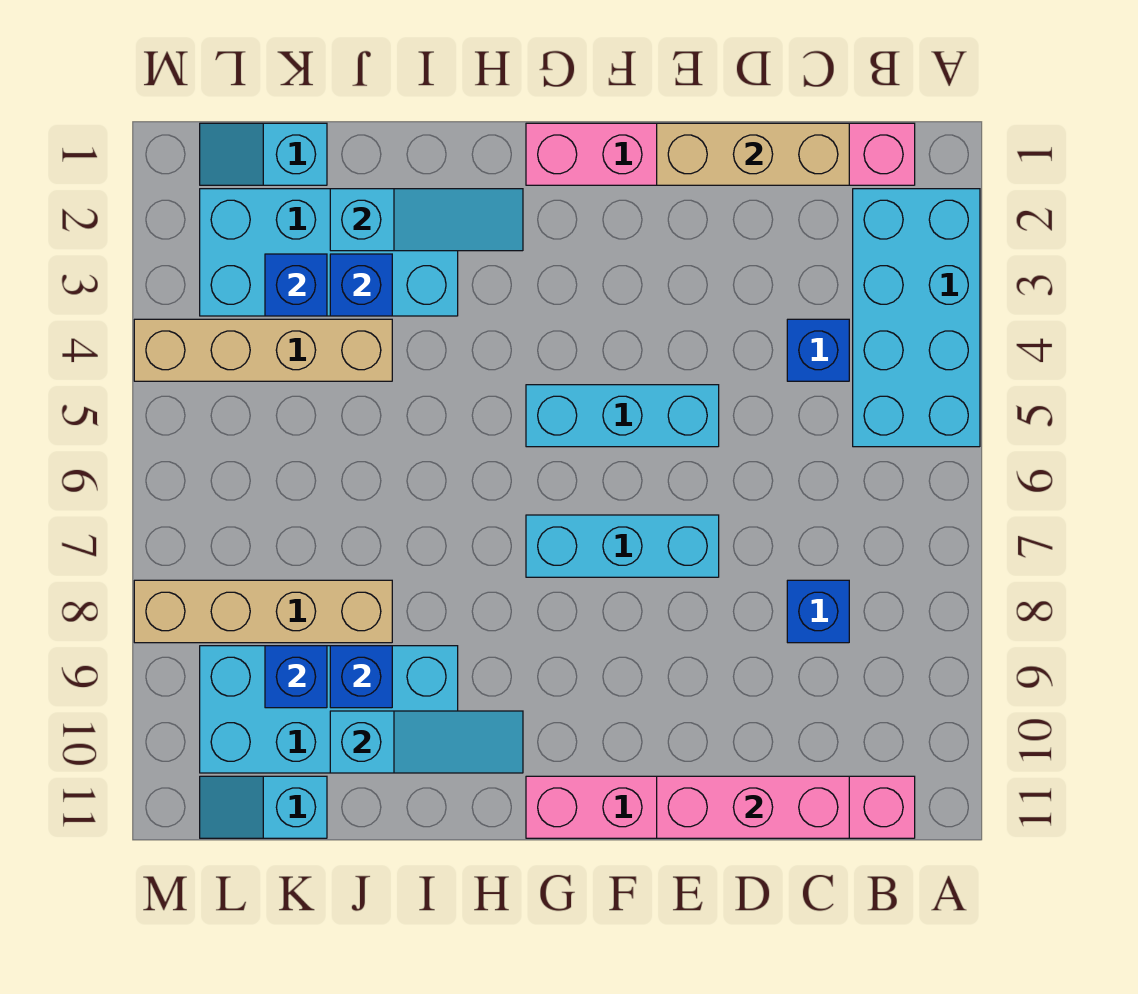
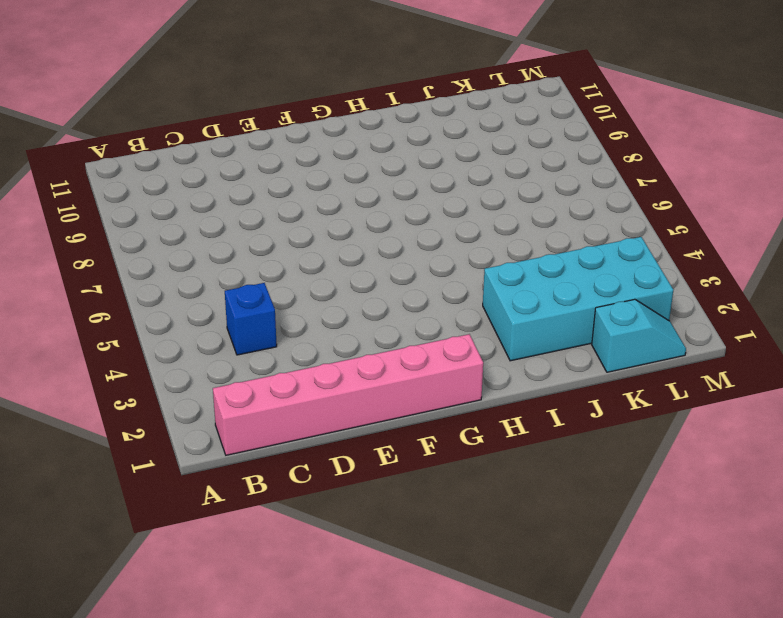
none -> cyan 2x4 brick [853,189,980,447]
none -> pink 1x6 brick [526,776,915,838]
none -> blue 1x1 brick [787,580,849,643]

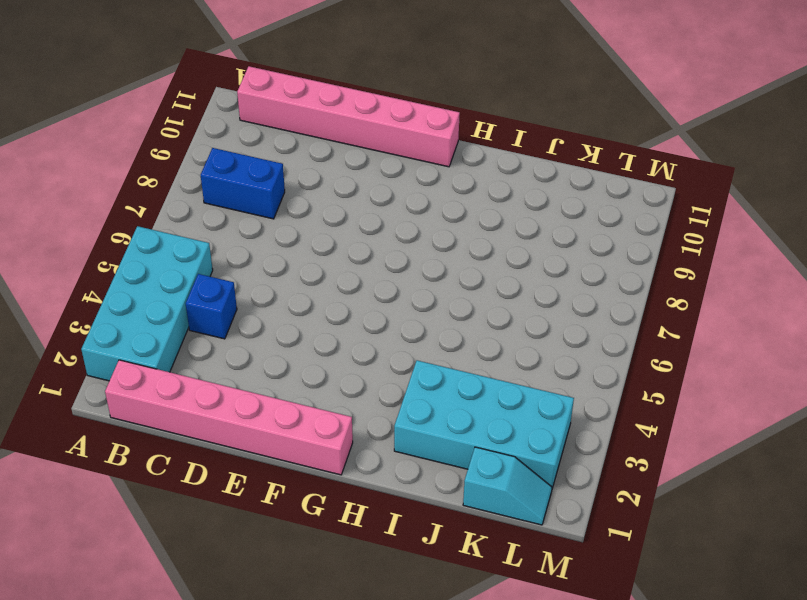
blue 1x2 brick [201,148,285,219] -> blue 1x1 brick [787,580,849,643]
none -> cyan 1x3 brick [526,385,719,447]
none -> cyan 1x3 brick [526,515,719,577]
none -> cyan 2x4 brick [200,646,458,773]

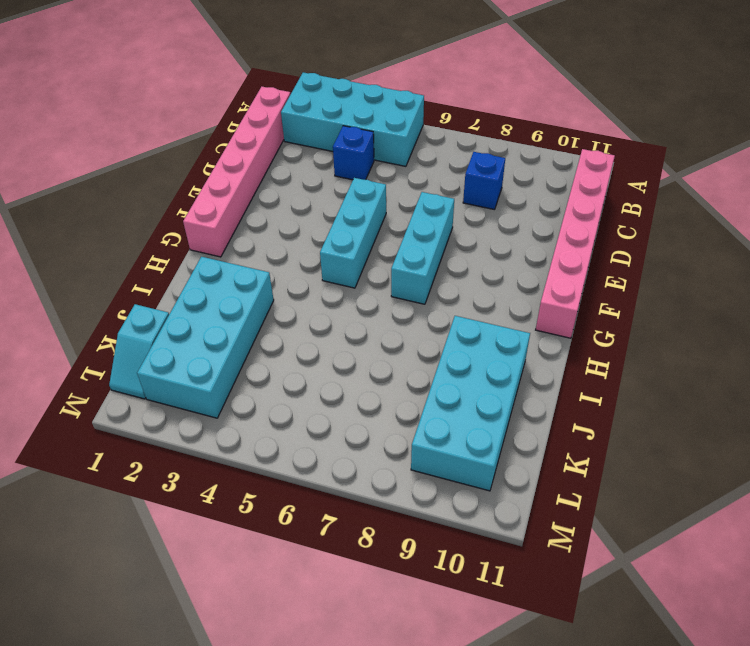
none -> tan 1x4 brick [134,319,392,381]
none -> tan 1x4 brick [134,580,392,643]
none -> cyan 1x2 slope [200,776,327,838]

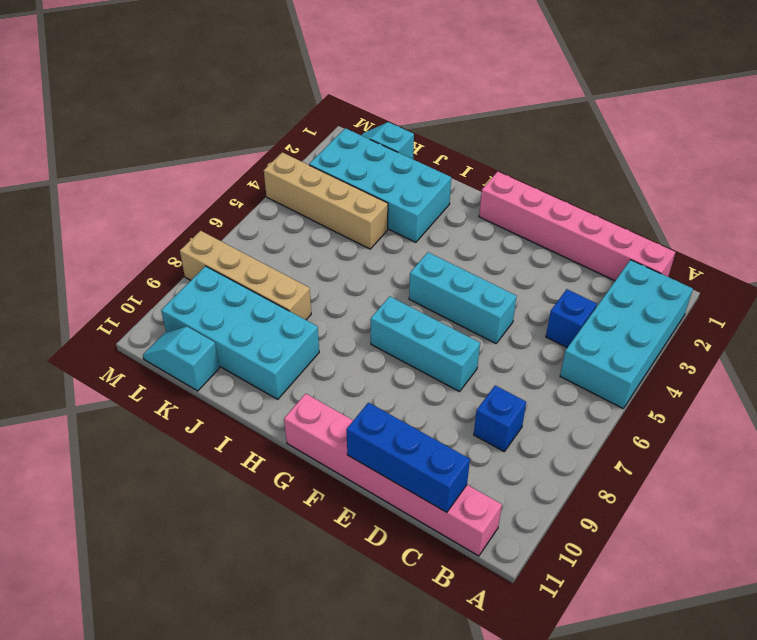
blue 1x3 brick [346,403,470,512] -> pink 1x3 brick [657,776,849,838]
none -> tan 1x3 brick [657,123,849,185]
none -> cyan 1x3 slope [330,189,523,251]
none -> cyan 1x3 slope [330,711,523,773]

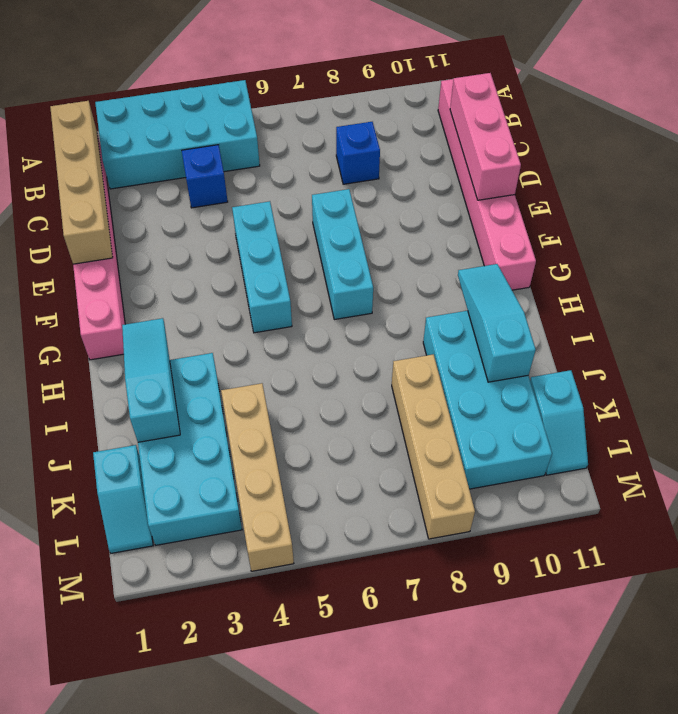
tan 1x4 brick [50,101,113,264] -> tan 1x3 brick [657,123,849,185]
none -> blue 1x1 brick [330,254,392,316]
none -> blue 1x1 brick [330,646,392,708]
none -> blue 1x1 brick [265,254,327,316]

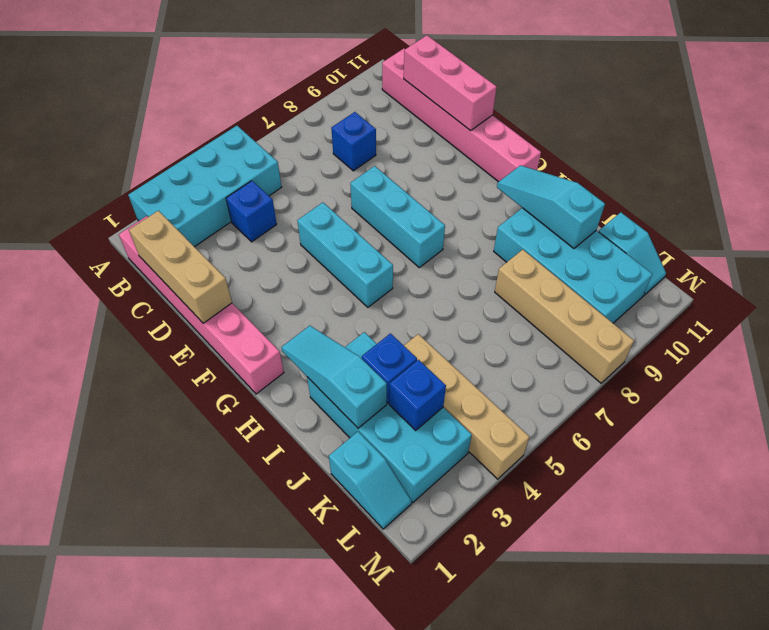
none -> blue 1x1 brick [330,646,392,708]
none -> blue 1x1 brick [265,646,327,708]

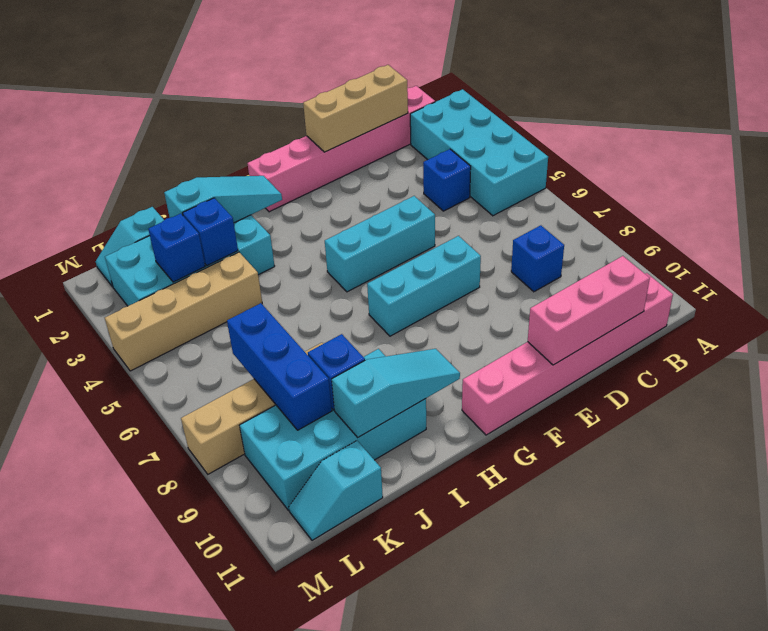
blue 1x3 brick [227,303,332,430] -> blue 1x1 brick [265,646,327,708]

